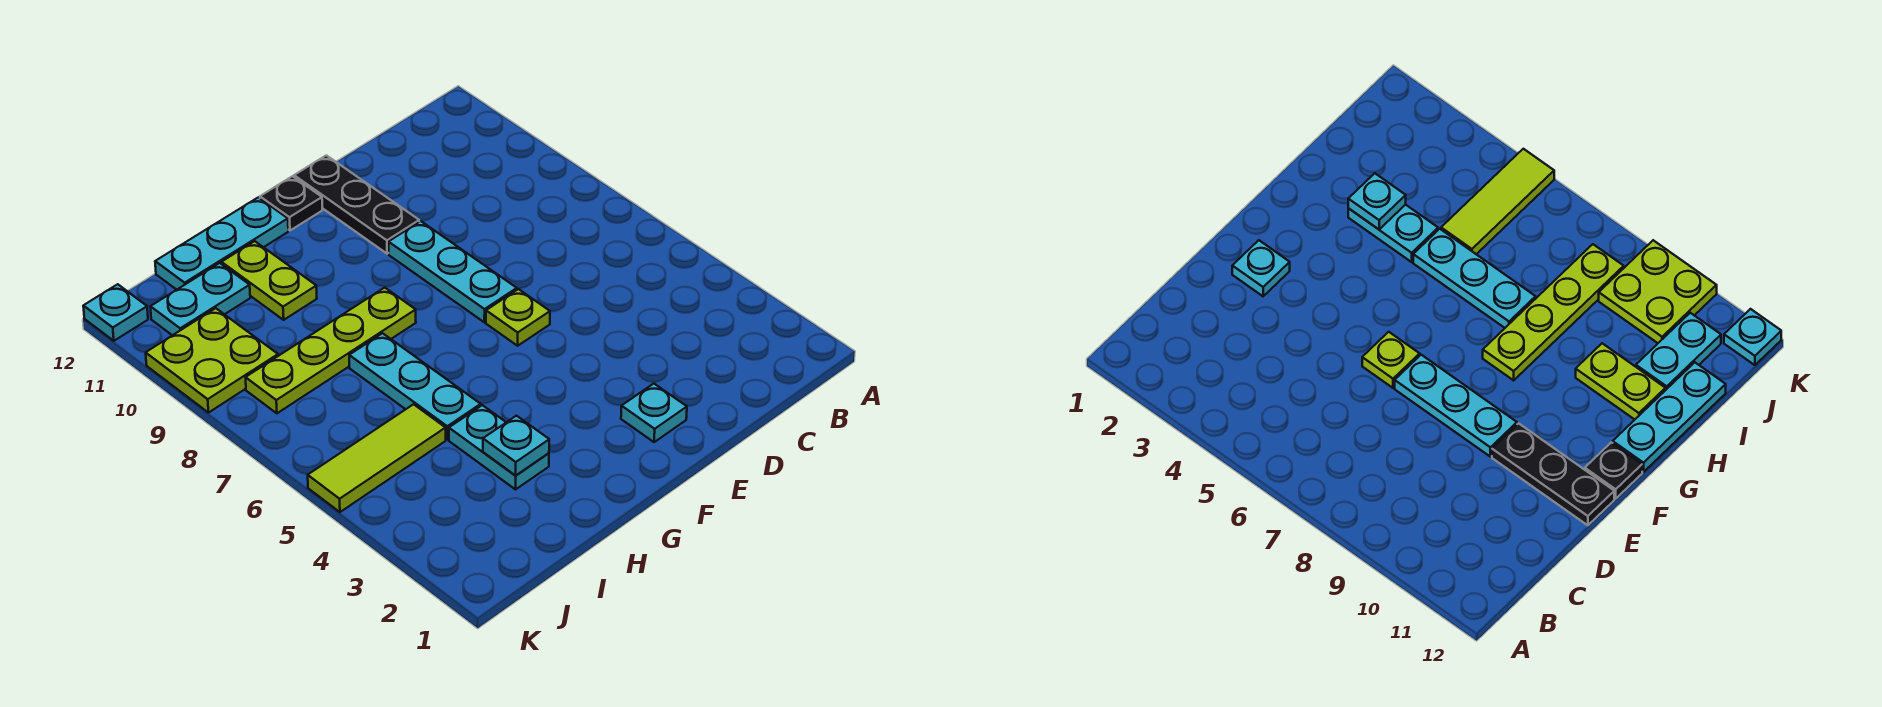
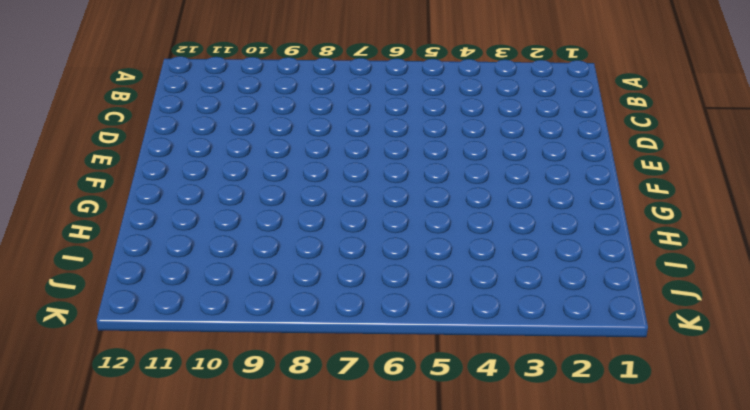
none -> cyan 1x1 plate [621,384,687,442]
none -> lime 1x1 plate [486,289,550,346]
none -> cyan 1x3 plate [389,221,517,322]

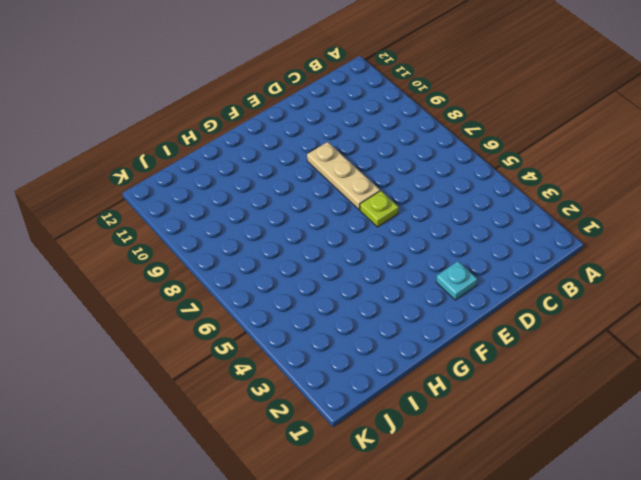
tan 1x3 plate [307,142,380,210] -> cyan 1x3 plate [389,221,517,322]
none -> black 1x3 plate [294,155,419,254]
none -> black 1x1 plate [260,176,322,230]
none -> lime 1x4 plate [246,288,416,413]

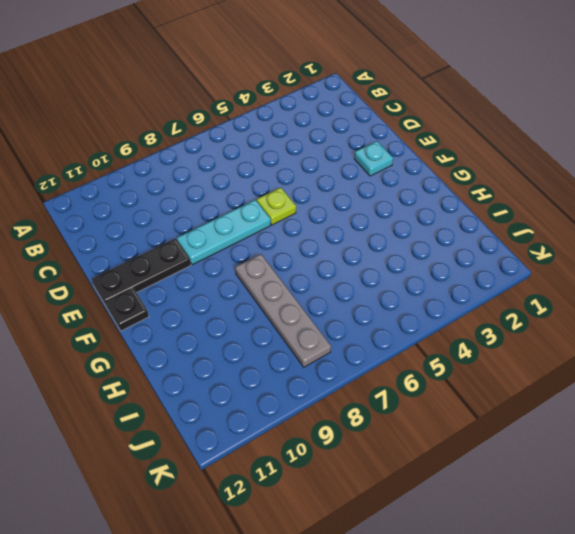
grey 1x4 plate [235,254,331,367] -> lime 1x4 plate [246,288,416,413]
none -> cyan 1x3 plate [155,197,288,290]
none -> cyan 1x2 plate [449,405,549,489]
none -> cyan 1x3 plate [349,333,481,440]

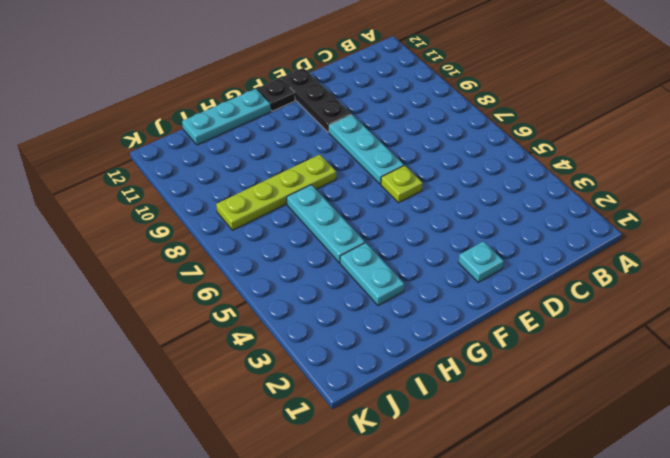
none -> lime 1x2 plate [222,241,317,320]
none -> lime 1x3 tile [308,404,446,512]
none -> cyan 1x2 plate [150,263,250,335]

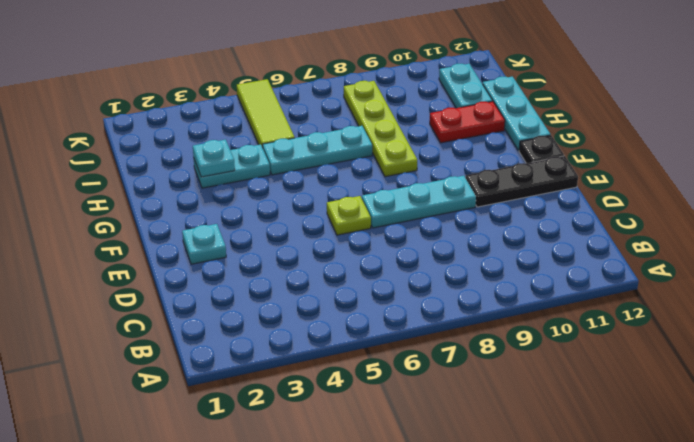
red 1x2 plate [430,101,505,143] -> lime 1x2 plate [222,241,317,320]
none -> lime 2x2 plate [146,308,278,413]
none -> cyan 1x1 plate [83,284,148,341]

